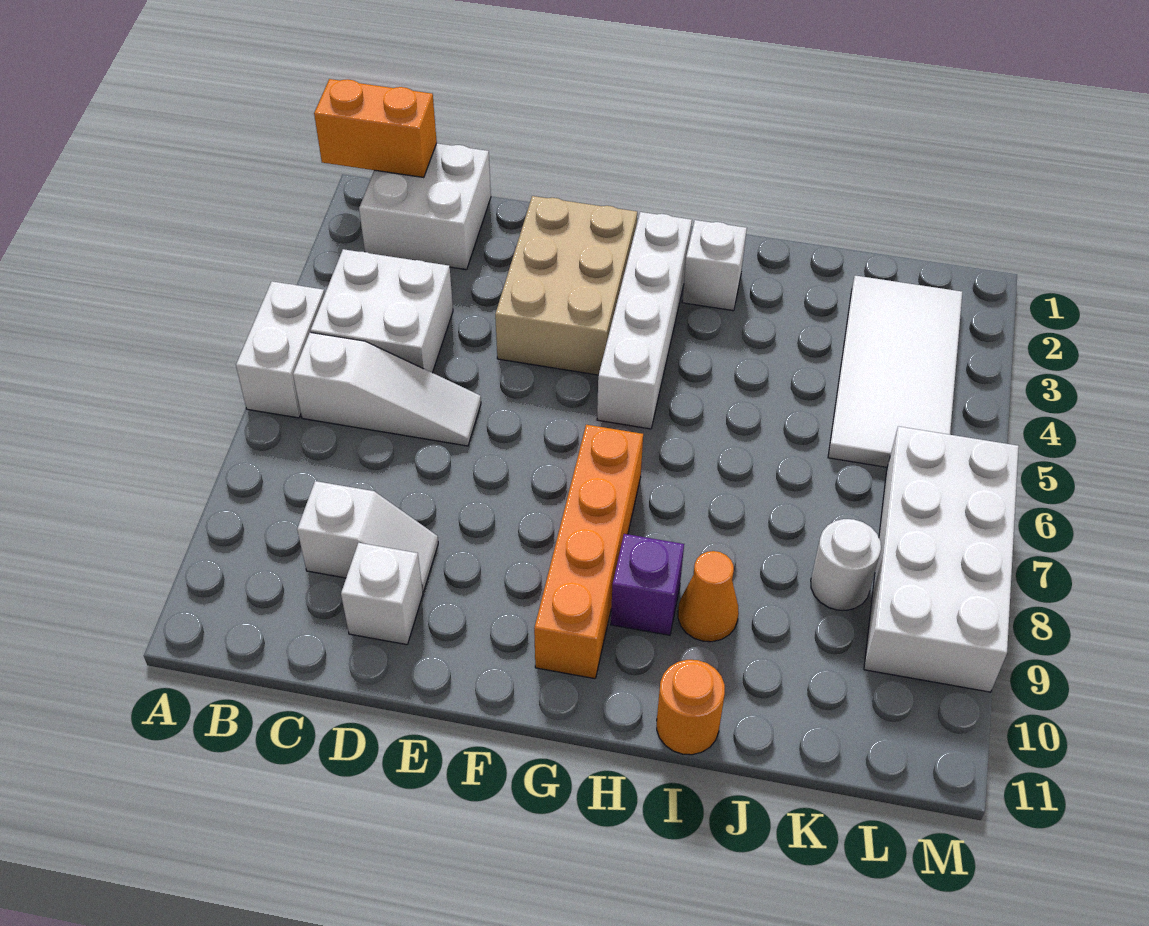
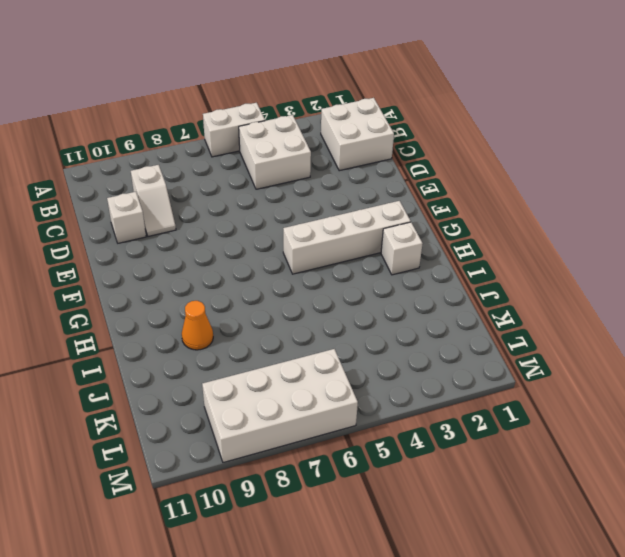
none -> white 1x3 slope [293,332,481,446]
none -> tan 2x3 brick [495,196,637,375]
none -> orange 1x4 brick [534,425,643,679]

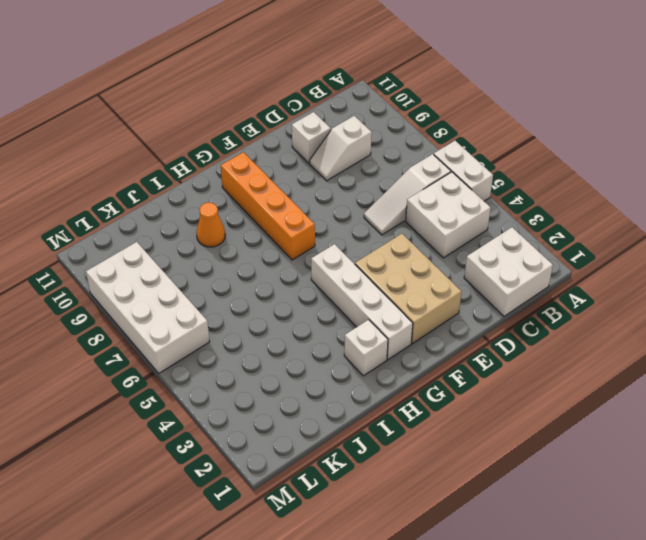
none -> purple 1x1 brick [611,534,684,635]
none -> orange 1x1 round brick [657,660,725,755]
none -> white 2x4 tile [828,276,962,467]

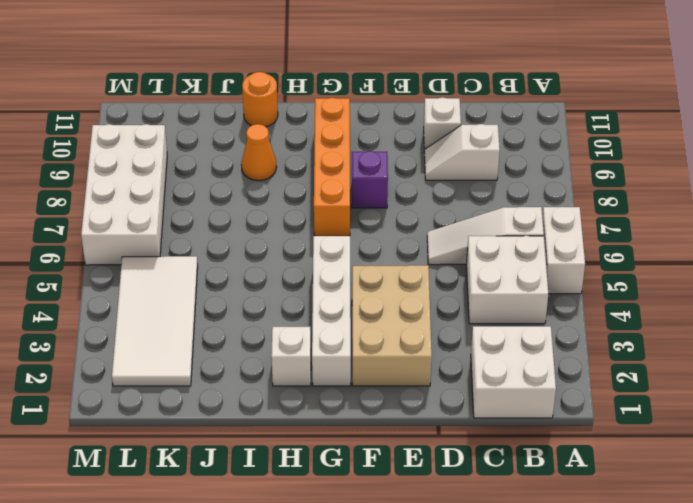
purple 1x1 brick [352,151,388,208] -> purple 1x1 brick moved to [611,534,684,635]
none -> white 1x1 round brick [811,519,881,610]
none -> orange 1x2 brick [314,79,437,178]

